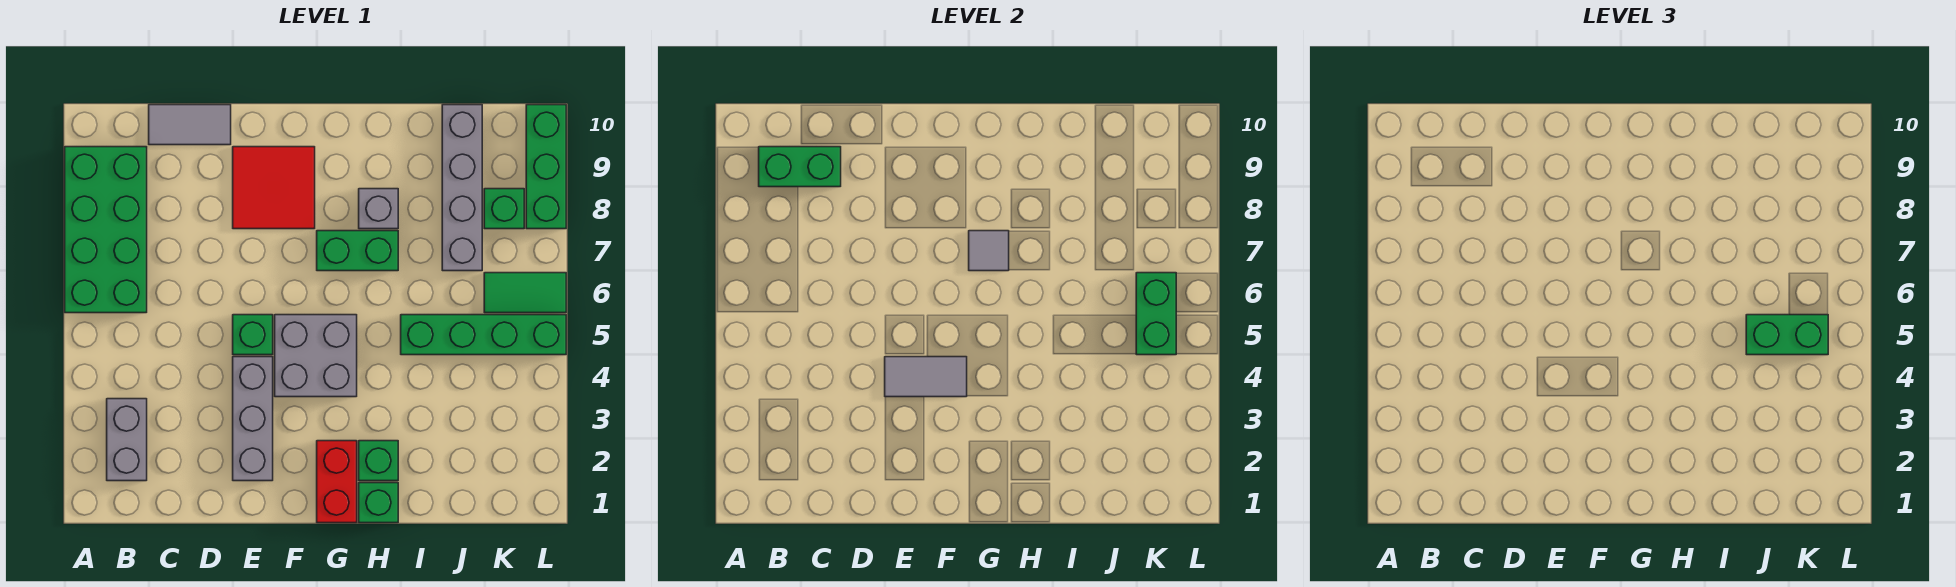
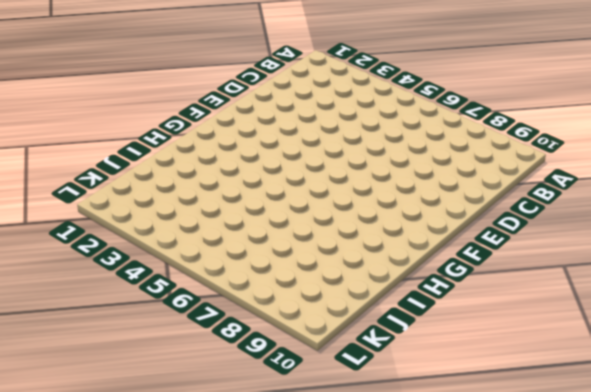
none -> green 2x4 brick [65,147,147,313]
none -> grey 1x2 brick [107,399,147,481]
none -> grey 1x2 tile [149,105,231,145]

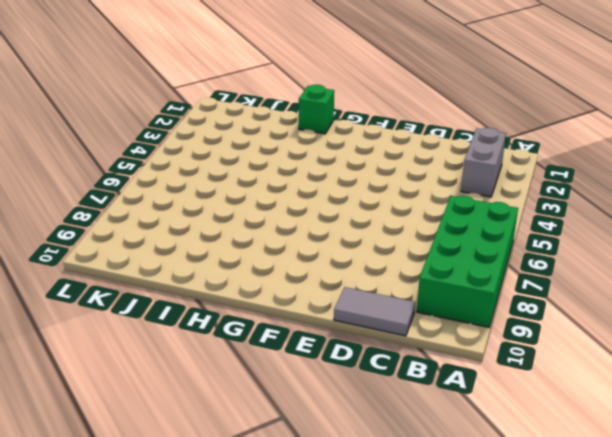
none -> grey 1x3 brick [233,357,273,481]
none -> green 1x1 brick [233,315,273,355]
none -> red 2x2 tile [233,147,315,229]

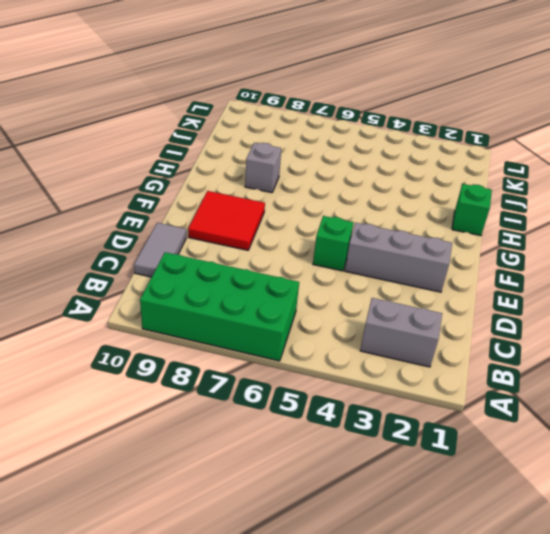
none -> grey 2x2 brick [275,315,357,397]
none -> red 1x2 brick [317,441,357,523]
none -> green 1x2 brick [317,231,398,271]

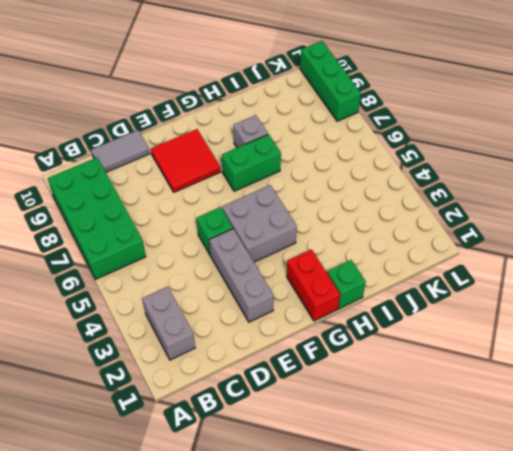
none -> green 1x1 brick [359,441,398,481]
none -> green 1x4 brick [401,315,566,355]
none -> grey 1x4 brick [442,105,482,271]

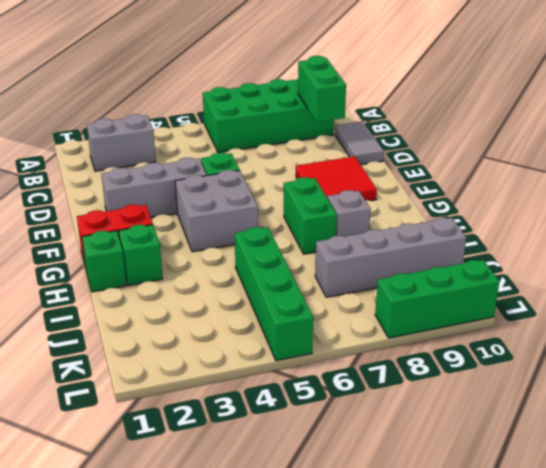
none -> green 1x2 tile [484,273,566,313]
none -> green 1x1 brick [484,189,524,229]
none -> grey 1x2 tile [885,357,967,397]

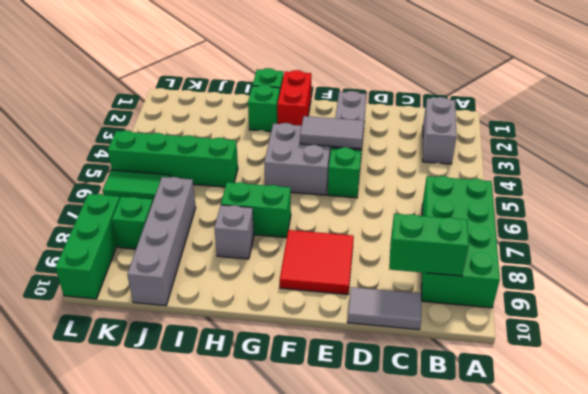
none -> grey 1x1 tile [969,231,1009,271]
none -> green 1x2 brick [1136,273,1176,355]
none -> green 1x2 brick [1746,315,1828,355]

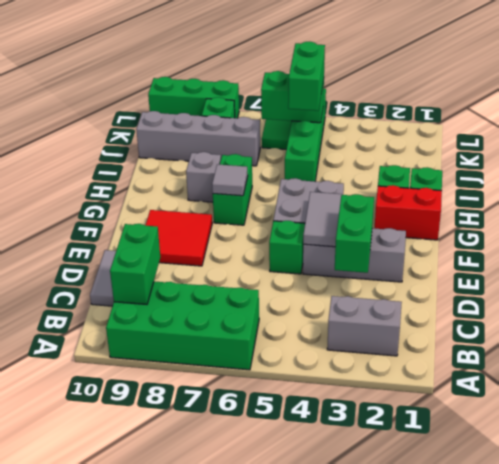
green 1x2 brick [335,194,374,273] -> none

